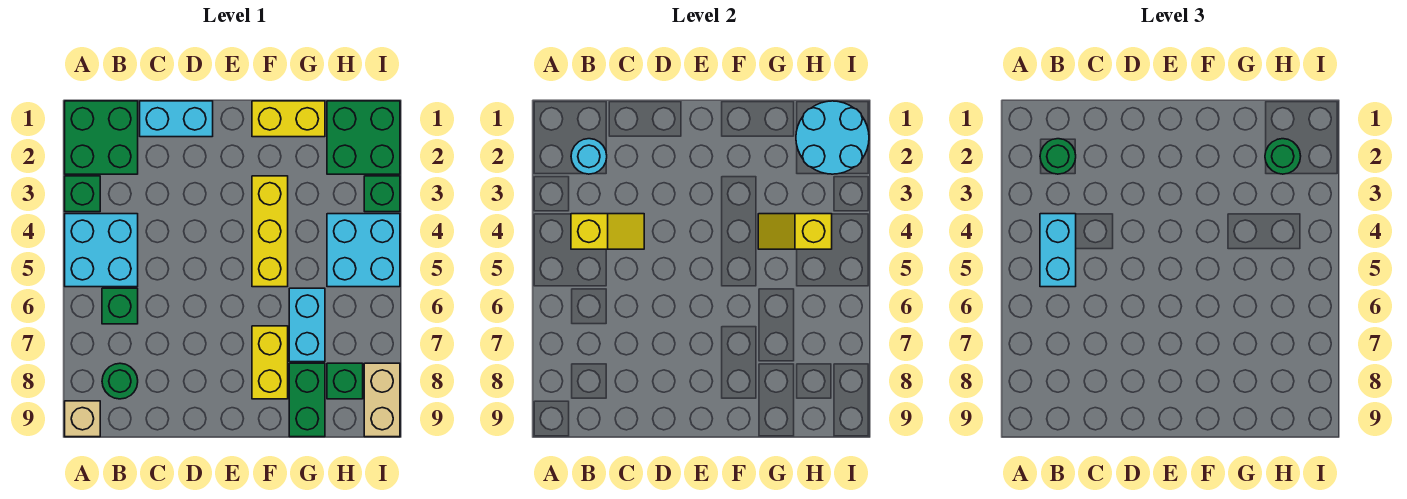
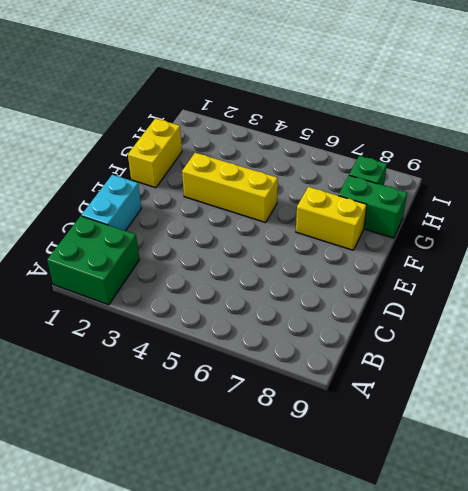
none -> green 1x1 brick [65,176,100,212]
none -> cyan 2x2 brick [65,214,138,287]
none -> tan 1x1 brick [65,401,100,437]

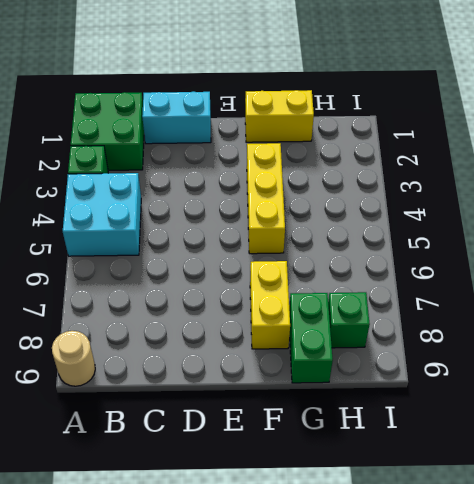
tan 1x1 round brick [52,331,95,386] -> tan 1x1 brick [65,401,100,437]
none -> green 1x1 brick [102,288,138,324]
none -> green 1x1 round brick [102,363,138,399]
none -> cyan 1x2 brick [289,288,325,362]

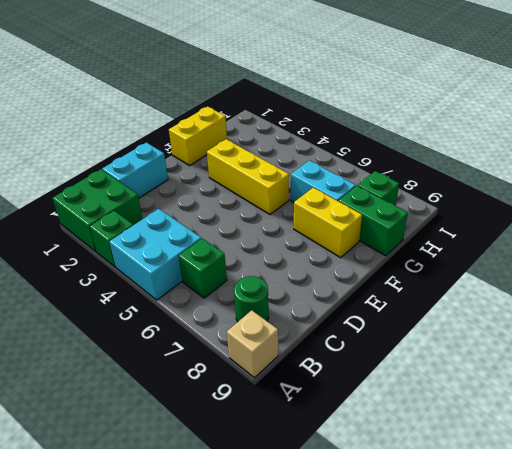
none -> green 2x2 brick [327,101,400,174]
none -> cyan 2x2 brick [327,214,400,287]
none -> green 1x1 brick [364,176,400,212]

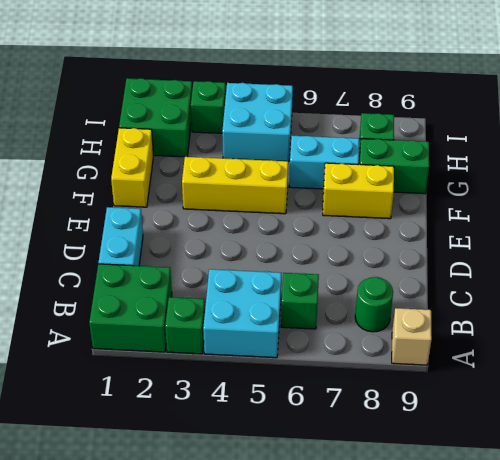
none -> tan 1x2 brick [364,363,400,437]
none -> cyan 1x1 round brick [571,139,607,174]
none -> yellow 1x2 slope [571,214,644,249]

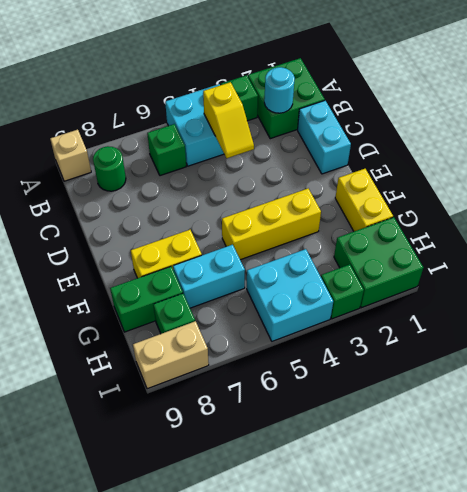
none -> yellow 1x2 slope [758,214,832,249]
none -> cyan 2x2 round brick [796,101,869,174]
none -> green 1x1 round brick [1040,139,1076,174]

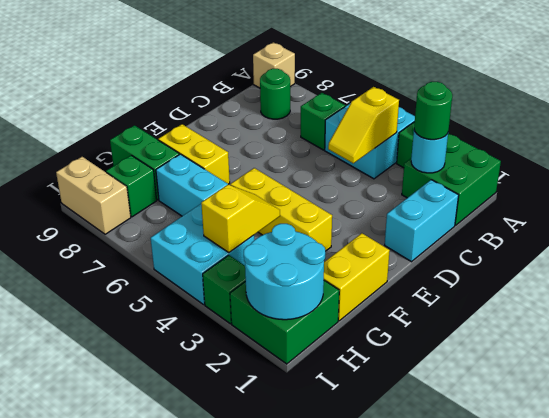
none -> cyan 1x2 brick [1040,214,1076,287]
none -> green 1x1 round brick [1265,139,1301,174]

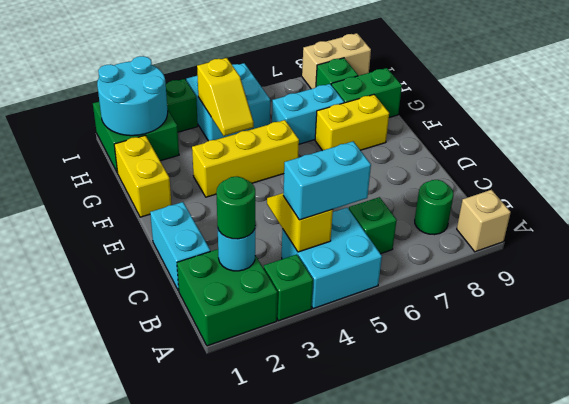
none -> green 1x1 round brick [1265,139,1301,174]

